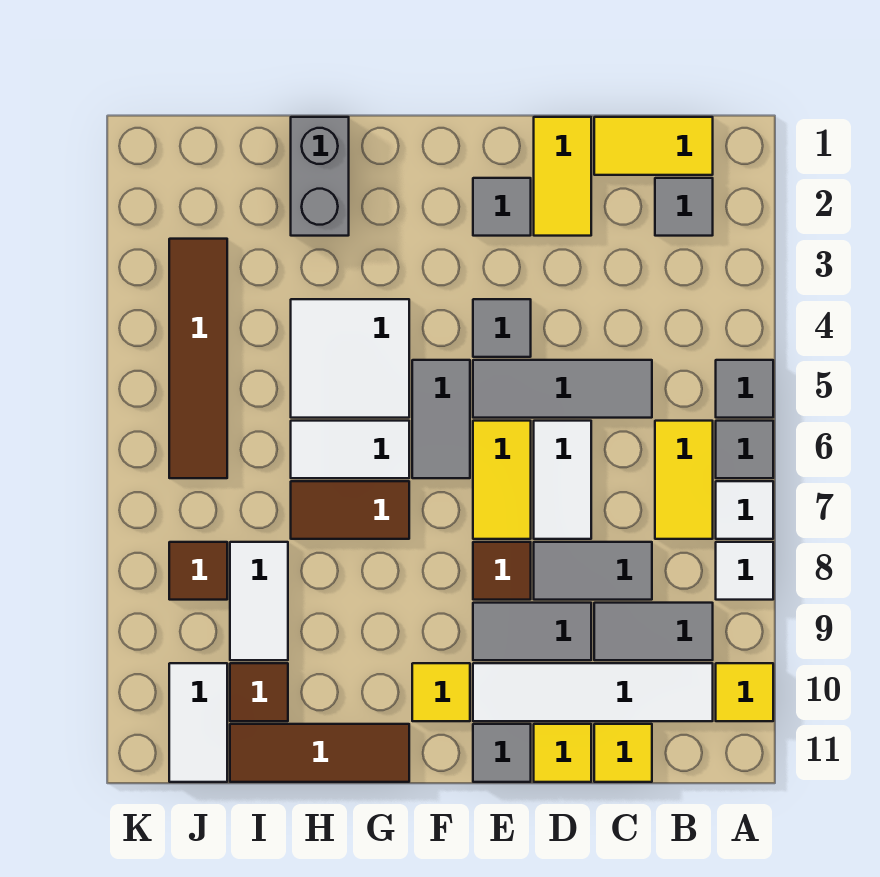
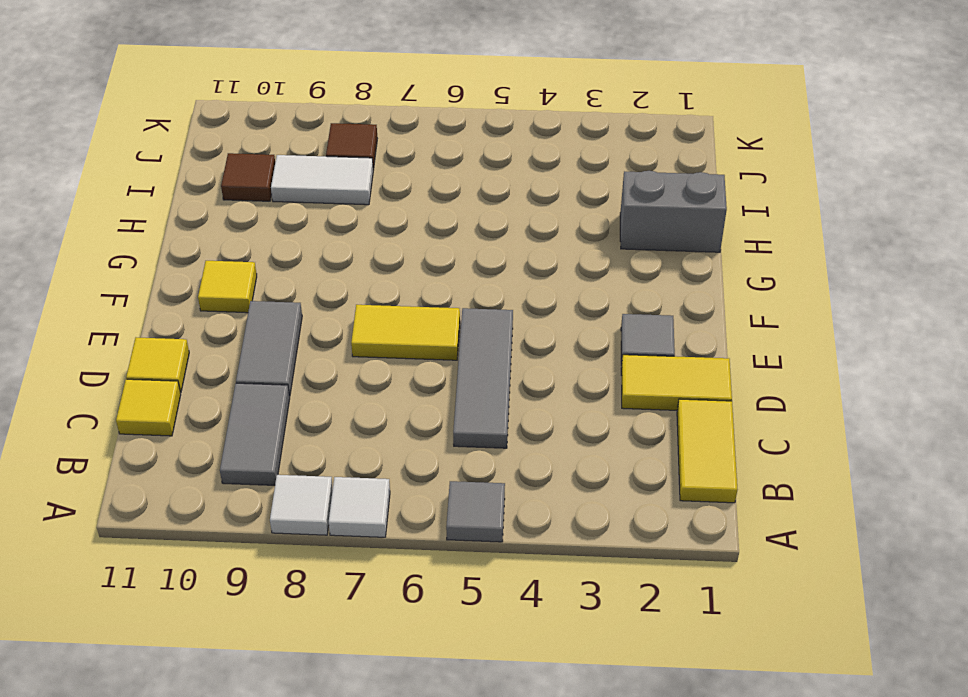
none -> grey 1x1 tile [716,421,773,478]
none -> yellow 1x1 tile [716,663,773,721]
none -> grey 1x1 tile [655,178,713,236]
none -> yellow 1x2 tile [655,421,713,539]

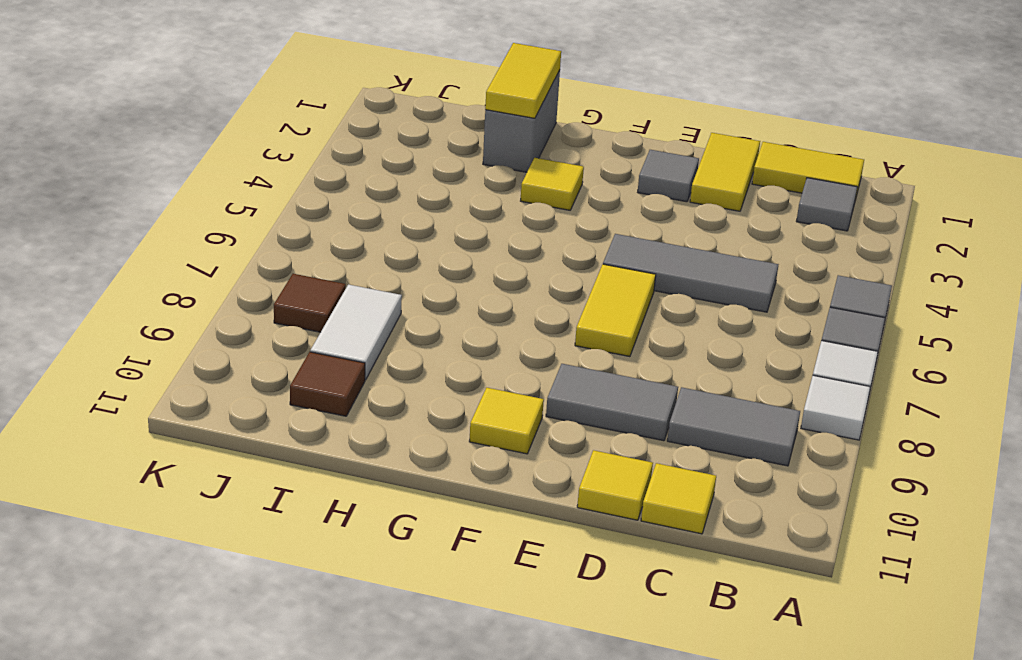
yellow 1x1 tile [521,158,584,210] -> yellow 1x1 tile moved to [716,663,773,721]
yellow 1x2 tile [485,43,561,118] -> yellow 1x2 tile moved to [655,421,713,539]
none -> white 1x4 tile [473,663,713,721]
none -> grey 1x2 tile [534,542,652,600]
none -> white 1x2 tile [534,421,591,539]
none -> grey 1x1 tile [473,299,531,357]

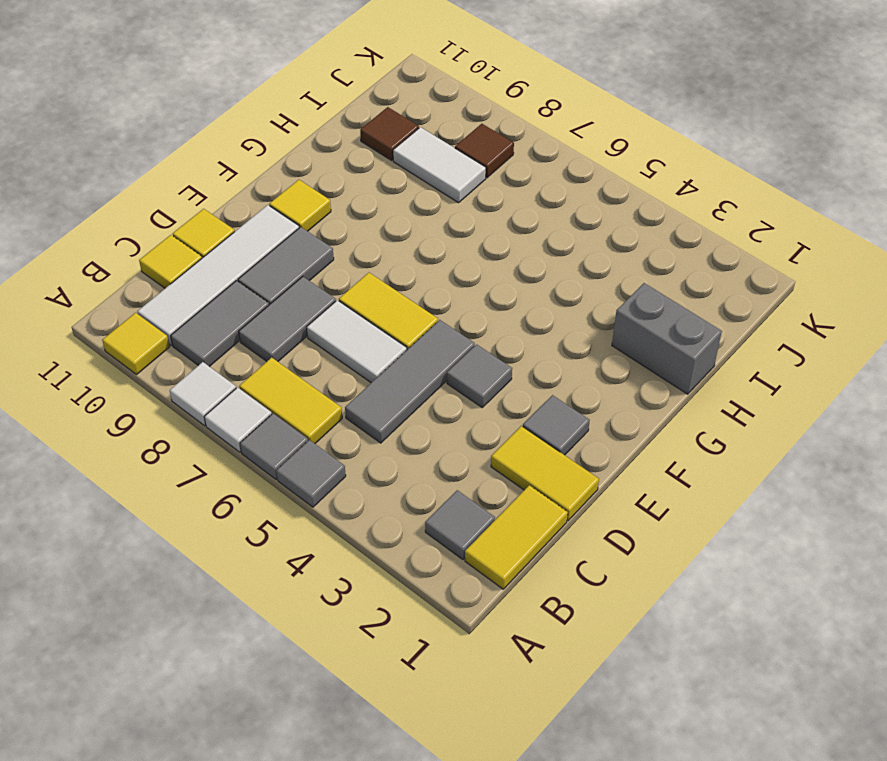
none -> brown 1x1 tile [473,542,531,600]
none -> grey 1x1 tile [473,724,531,782]
none -> grey 1x2 tile [412,360,470,478]
none -> white 2x2 tile [291,299,409,418]

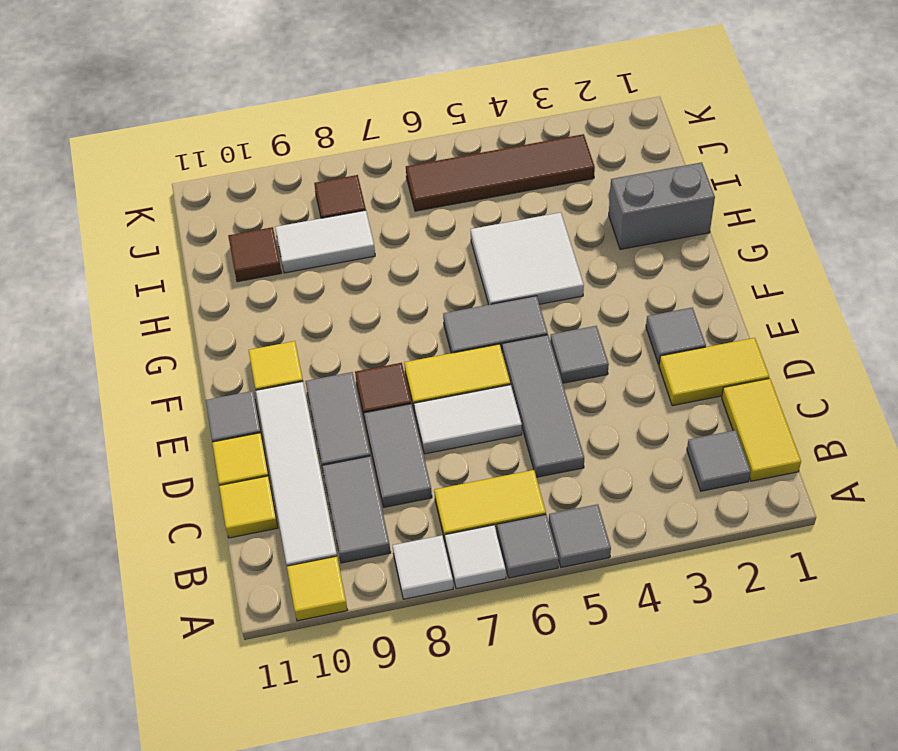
none -> white 1x2 tile [291,421,409,478]
none -> brown 1x2 tile [291,481,409,539]
none -> brown 1x3 tile [230,724,409,782]
none -> white 1x2 tile [169,663,227,782]

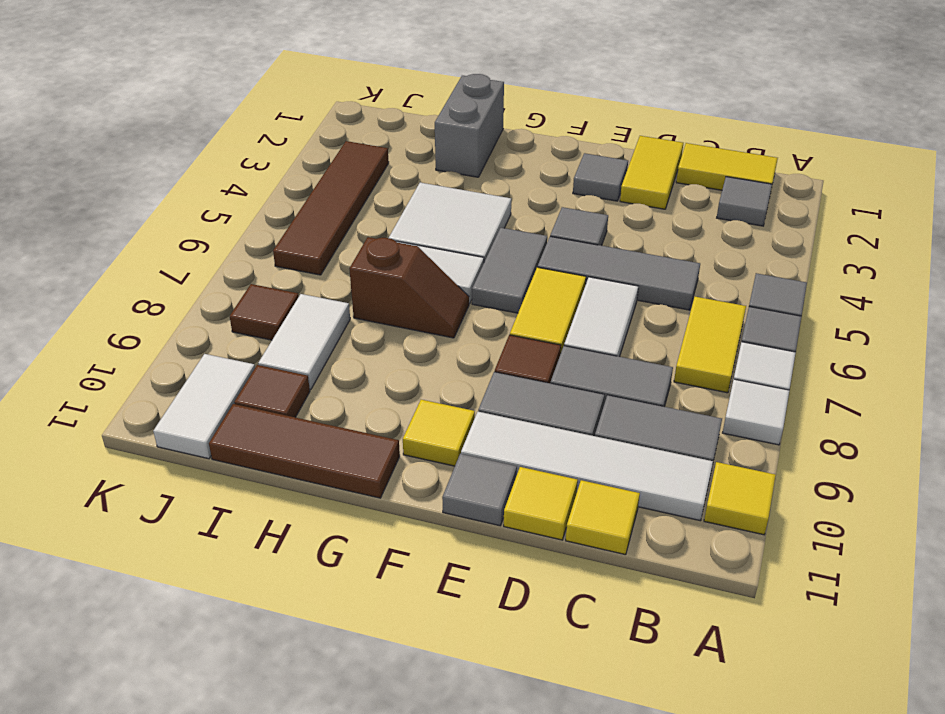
brown 1x2 slope [349,237,469,338] -> brown 1x2 tile [291,481,409,539]

